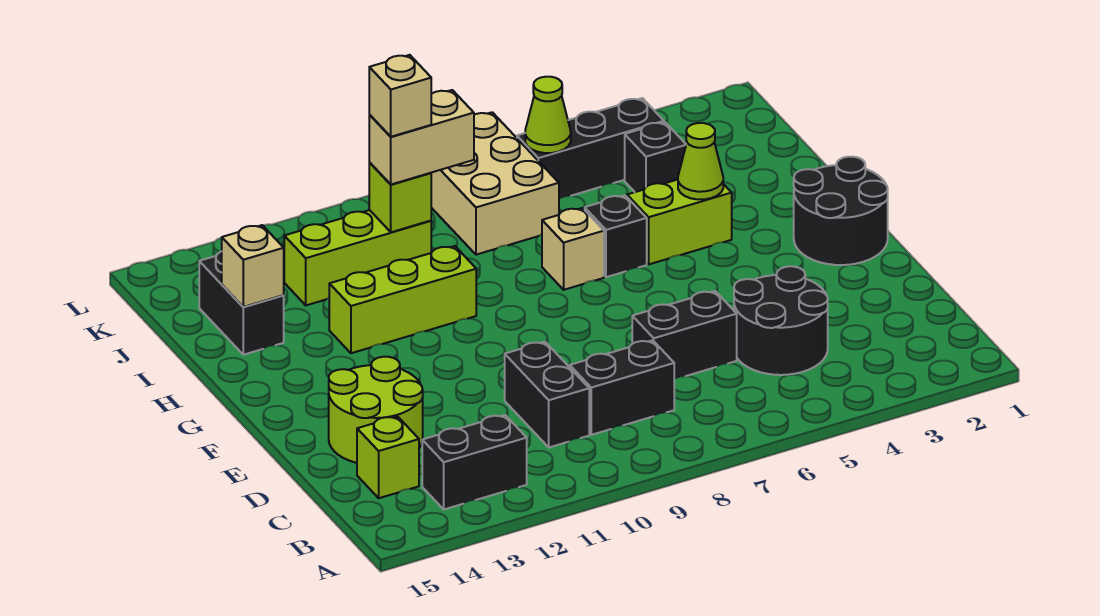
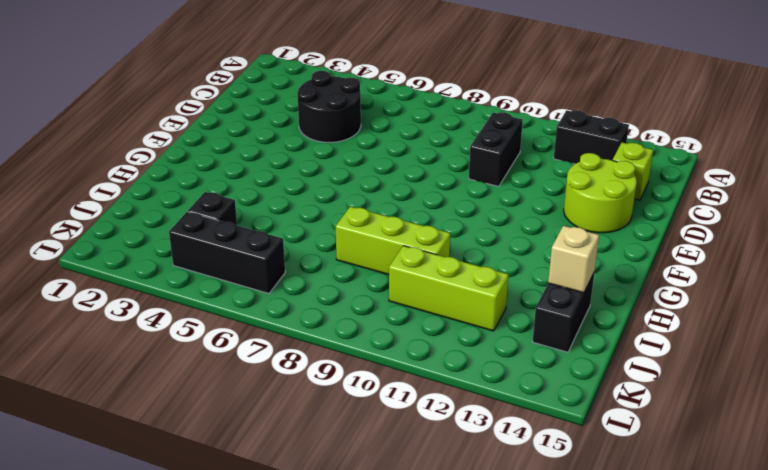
lime 1x3 brick [336,206,450,275] -> lime 1x3 brick moved to [329,246,476,353]
none -> black 1x2 brick [570,340,674,435]
none -> black 1x2 brick [632,291,737,379]
none -> black 2x2 round brick [794,157,888,265]

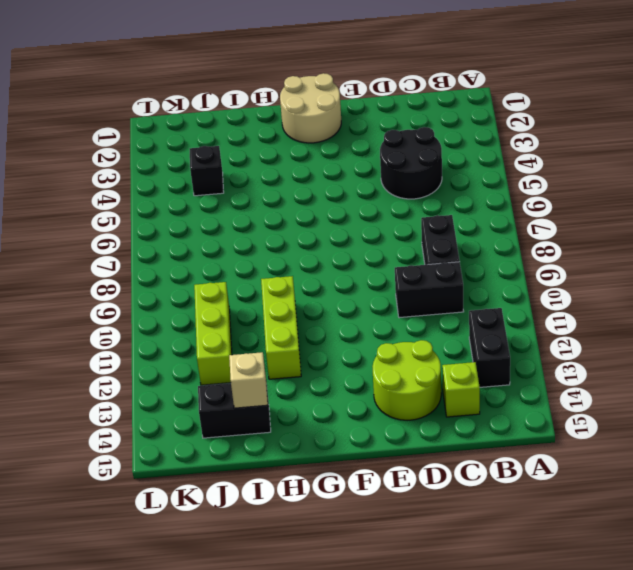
tan 2x2 round brick [280,73,341,143] -> black 2x2 round brick [794,157,888,265]
none -> black 1x2 brick [632,291,737,379]
none -> lime 1x2 brick [627,180,732,264]
none -> black 1x1 brick [585,195,647,277]

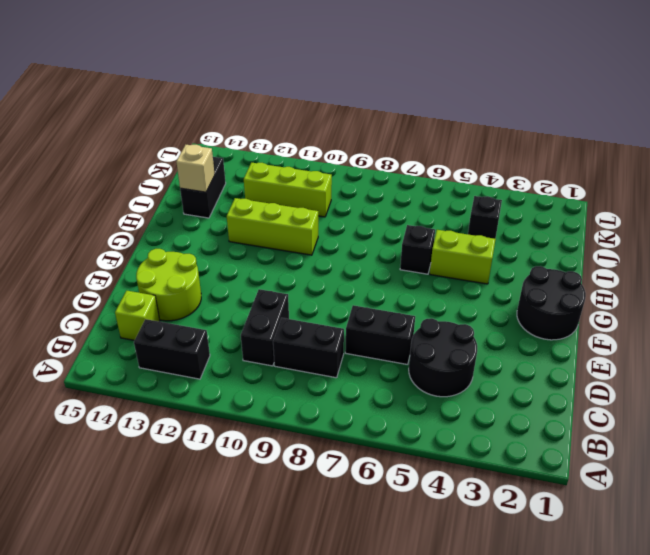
none -> tan 1x1 brick [542,208,604,290]
none -> tan 2x3 brick [431,112,559,255]
none -> black 1x3 brick [517,98,664,199]

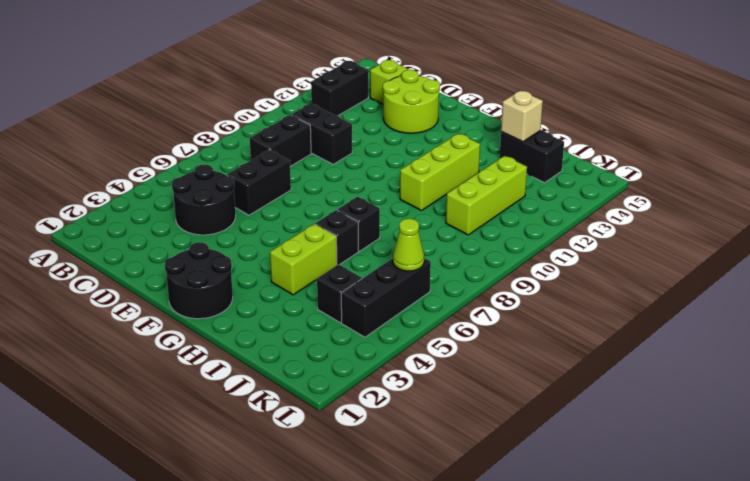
black 1x1 brick [337,197,380,251] -> tan 1x1 brick [542,208,604,290]
none -> tan 2x3 brick [431,112,559,255]
none -> lime 1x1 cone [678,123,723,199]
none -> lime 1x1 brick [369,163,431,232]

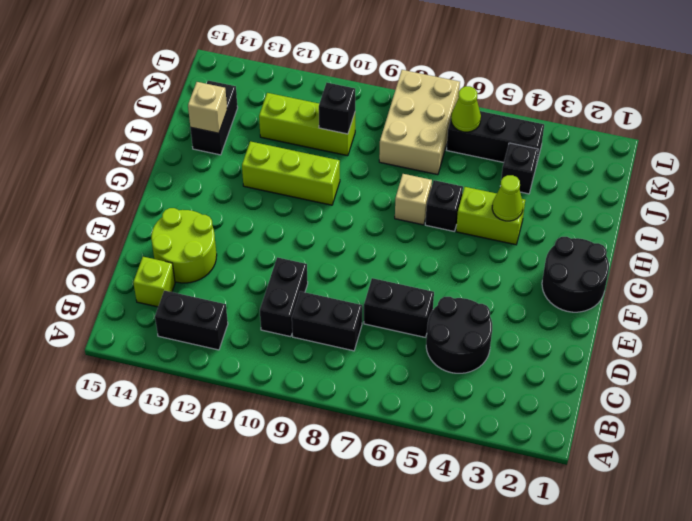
black 1x1 brick [319,83,355,134] -> lime 1x1 brick [369,163,431,232]
none -> tan 1x2 brick [369,90,474,184]
none -> tan 1x1 brick [369,55,431,137]

